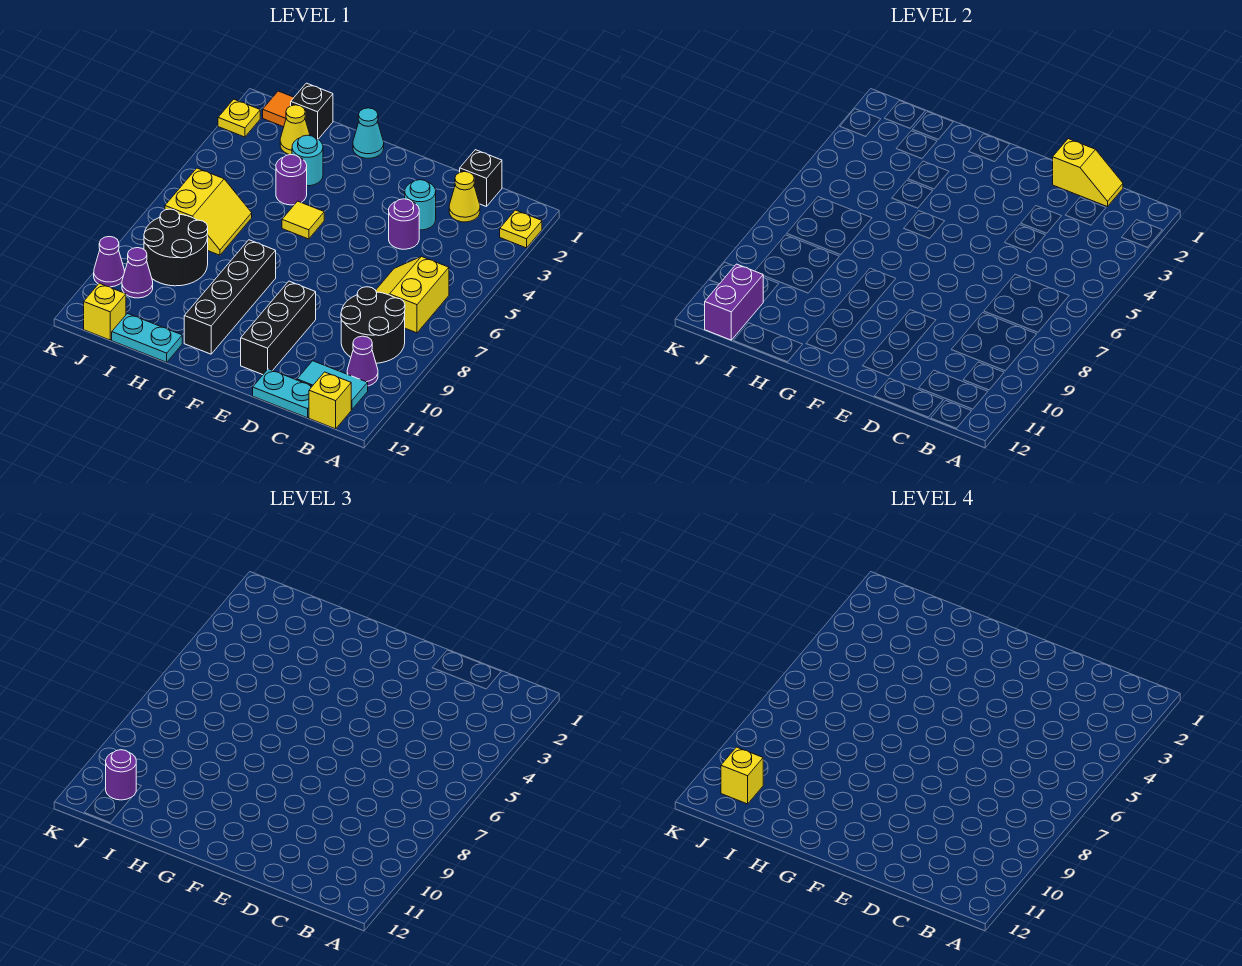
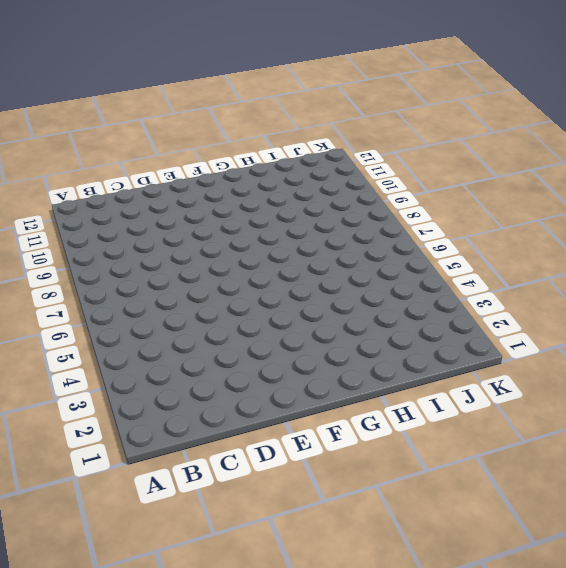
none -> yellow 1x1 plate [500,210,542,248]
none -> yellow 2x2 slope [376,257,449,333]
none -> black 2x2 round brick [341,287,405,363]
none -> purple 1x1 cone [347,336,378,386]

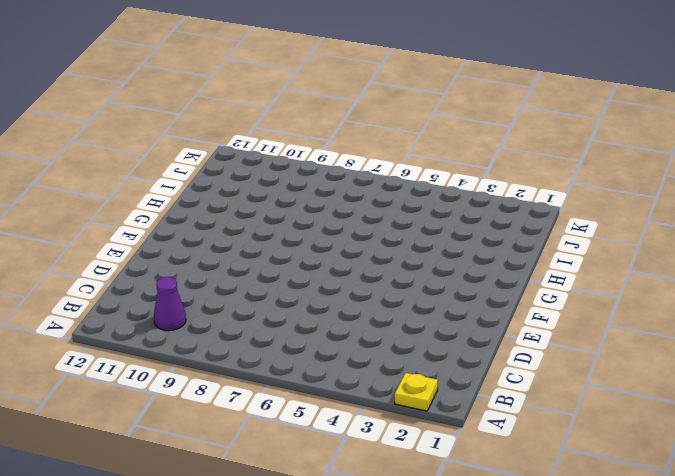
none -> yellow 2x2 slope [376,257,449,333]
none -> black 2x2 round brick [341,287,405,363]
none -> cyan 1x2 tile [297,361,368,410]
none -> yellow 1x1 brick [309,372,351,429]

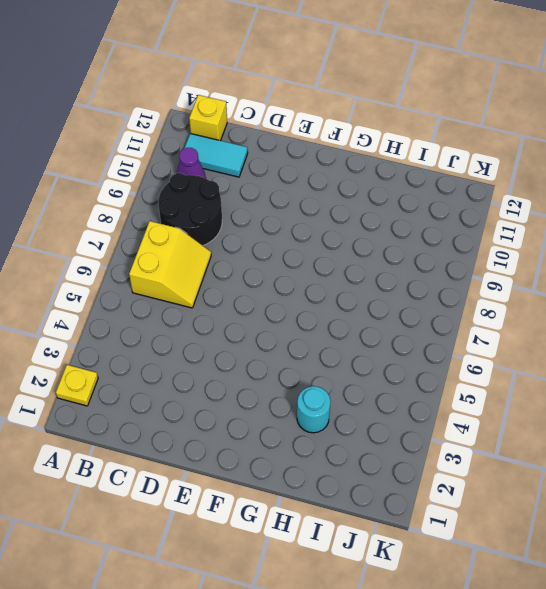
none -> black 1x1 brick [460,150,502,207]
none -> yellow 1x1 cone [449,172,480,222]
none -> cyan 1x2 plate [253,369,312,418]
none -> cyan 1x1 round brick [405,180,436,230]

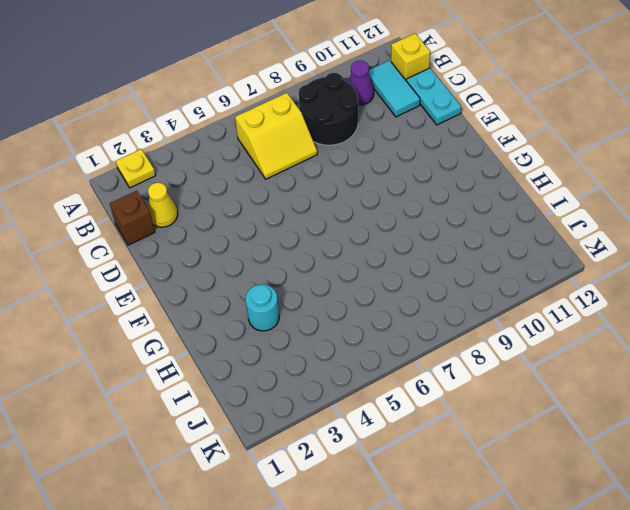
brown 1x1 brick [110,191,155,245] -> black 1x1 brick [460,150,502,207]
none -> cyan 1x1 round brick [405,180,436,230]
none -> purple 1x1 round brick [389,199,419,249]
none -> black 1x3 brick [241,281,316,375]
none -> cyan 1x1 cone [353,108,384,158]

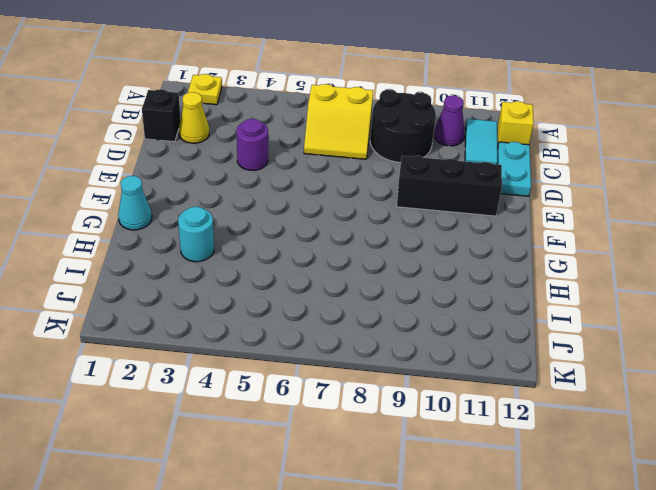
none -> cyan 1x1 round brick [405,180,436,230]
none -> yellow 1x1 tile [282,201,324,239]
none -> black 1x4 brick [184,240,276,354]
none -> purple 1x1 round brick [276,155,307,205]

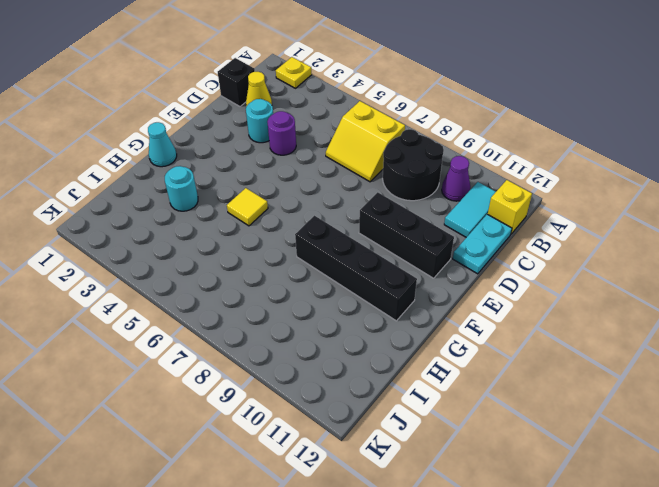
none -> purple 1x1 round brick [276,155,307,205]
none -> cyan 1x2 plate [112,314,182,362]
none -> black 1x1 brick [291,83,333,139]
none -> yellow 1x1 cone [280,105,310,155]

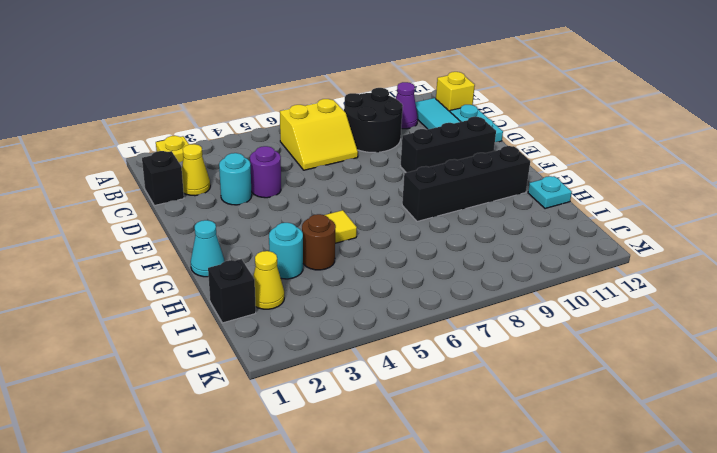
brown 1x1 round brick [302,214,336,270] -> purple 1x1 round brick [276,155,307,205]
cyan 1x1 plate [528,176,572,209] -> cyan 1x2 plate [112,314,182,362]
none -> yellow 2x2 slope [165,168,252,255]
none -> black 2x2 round brick [144,209,208,286]
none -> orange 1x1 tile [263,91,294,127]
none -> purple 1x1 cone [122,248,153,298]

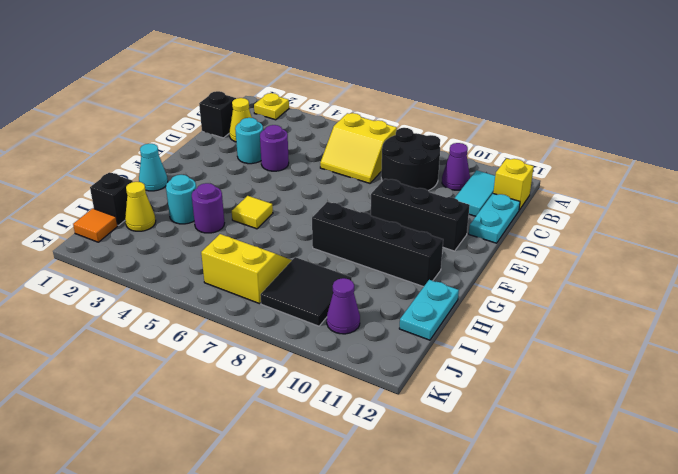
black 2x2 tile [260,257,352,326] -> black 2x2 round brick [144,209,208,286]
none -> yellow 1x1 brick [84,283,126,340]
none -> yellow 1x1 plate [218,99,260,137]
none -> purple 1x1 cone [94,237,125,287]
none -> yellow 1x2 slope [1053,139,1123,207]

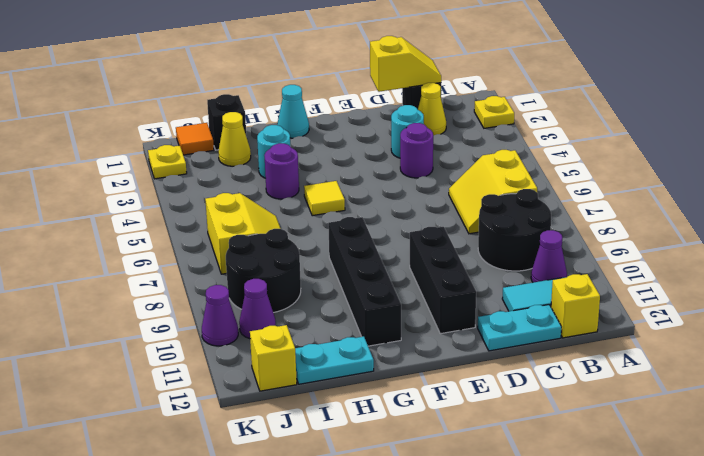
none -> purple 1x2 brick [705,264,763,340]
none -> purple 1x1 round brick [106,750,136,800]
none -> yellow 1x1 brick [721,747,763,804]

